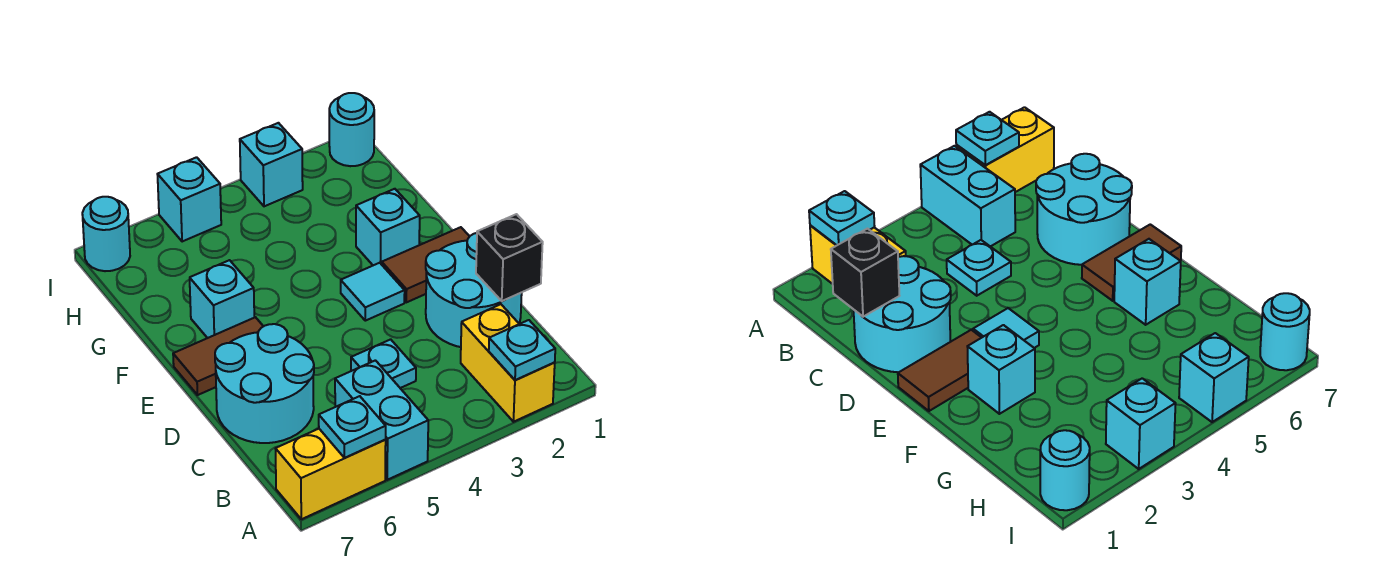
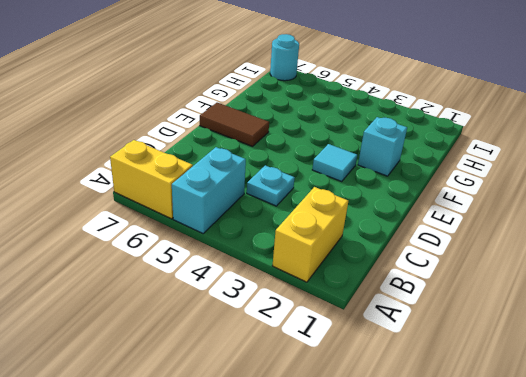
none -> cyan 2x2 round brick [426,233,522,347]
none -> cyan 2x2 round brick [215,324,314,443]
none -> brown 1x2 tile [382,227,470,302]

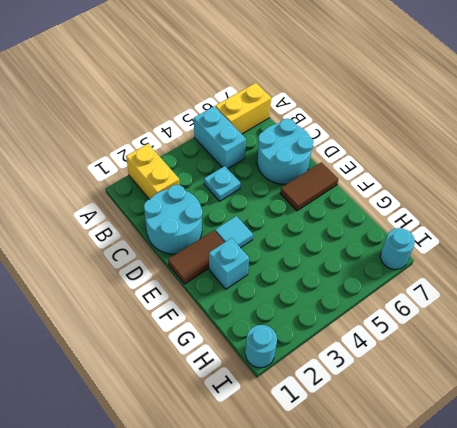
none -> cyan 1x1 brick [190,260,254,338]
none -> cyan 1x1 brick [240,123,303,206]
none -> cyan 1x1 brick [157,157,221,242]

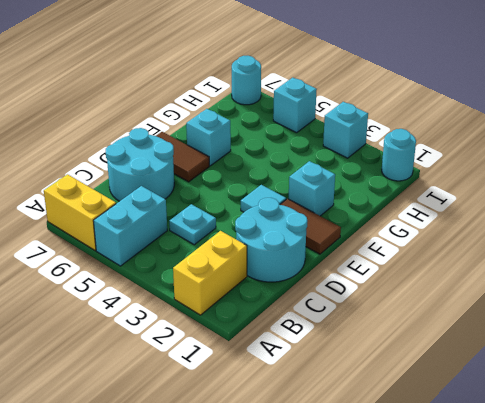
none -> cyan 1x1 plate [489,320,555,380]
none -> cyan 1x1 plate [319,396,386,458]
none -> black 1x1 brick [476,214,543,301]

